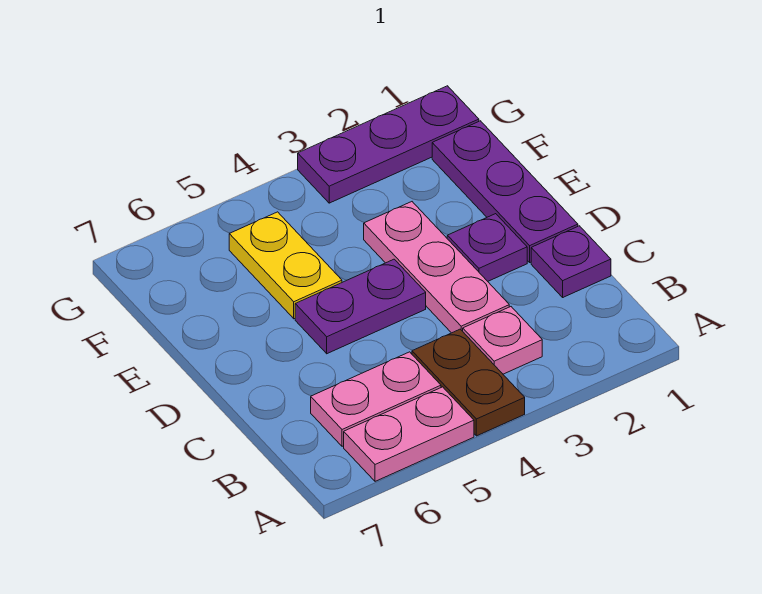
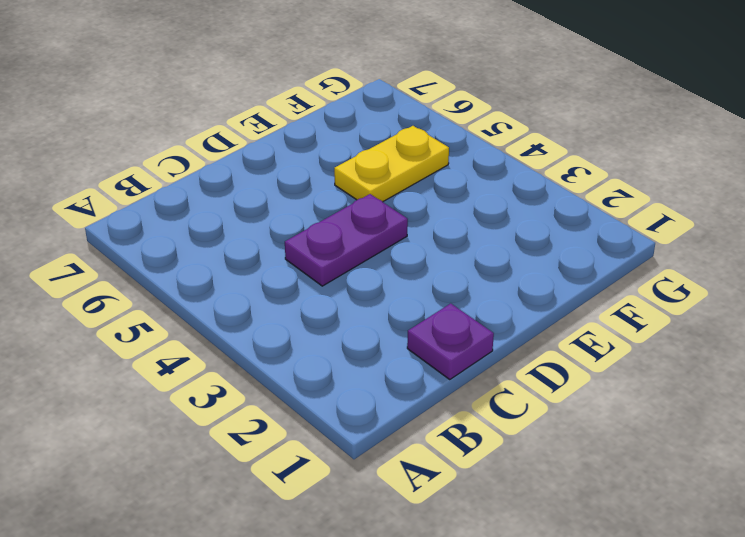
purple 1x2 plate [285,194,408,286] -> purple 1x2 plate turned to [295,259,426,354]
none -> brown 1x2 plate [412,329,525,436]
none -> pink 1x2 plate [344,387,474,481]

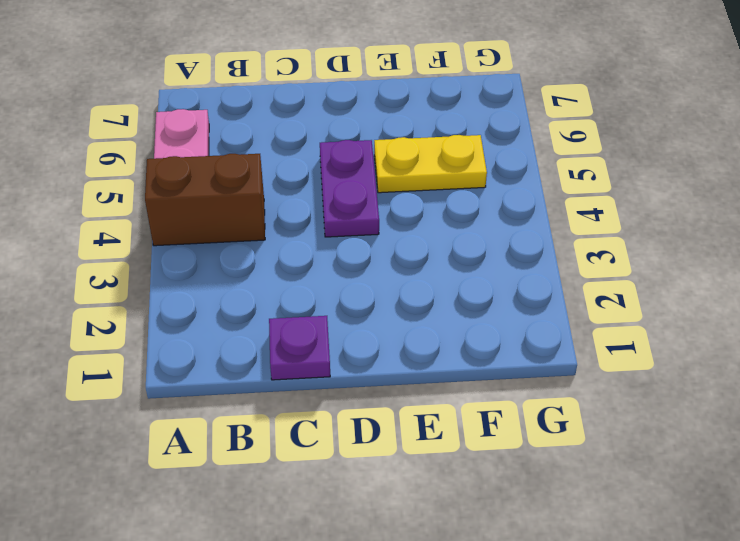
brown 1x2 brick [145,154,265,246] -> brown 1x2 plate [412,329,525,436]
none -> pink 1x1 plate [463,307,542,374]
none -> pink 1x2 plate [311,352,441,446]

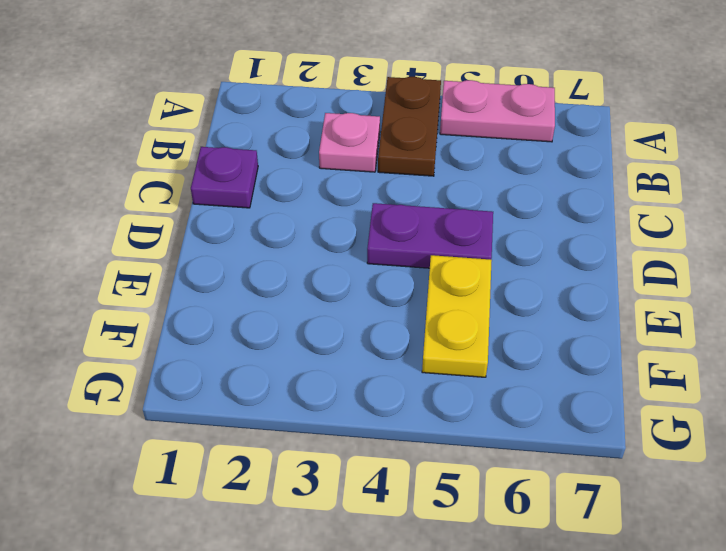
none -> pink 1x2 plate [311,352,441,446]
none -> pink 1x3 plate [364,202,509,333]

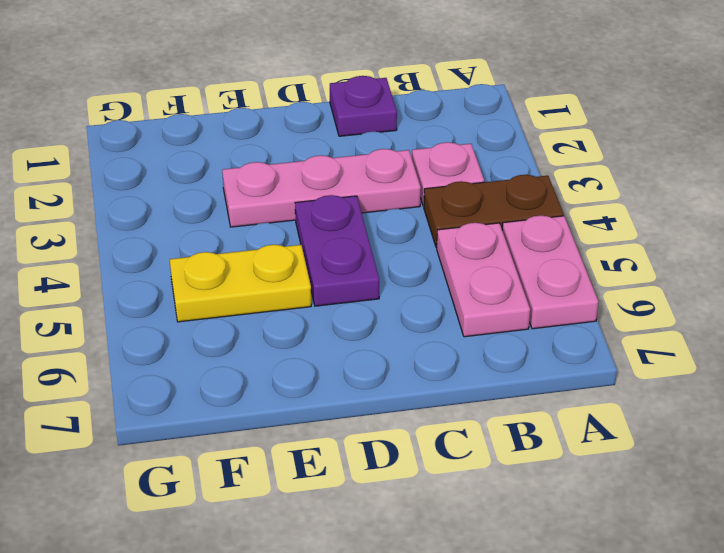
none -> purple 1x3 plate [432,121,578,262]
none -> purple 1x1 plate [447,214,527,281]

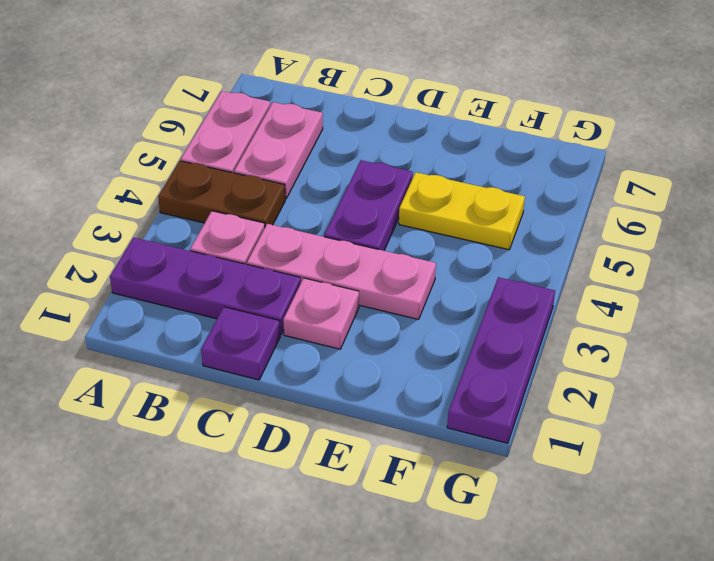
purple 1x3 plate [110,238,301,335] -> purple 1x3 plate moved to [432,121,578,262]
pink 1x1 plate [283,278,359,349] -> purple 1x1 plate [447,214,527,281]

